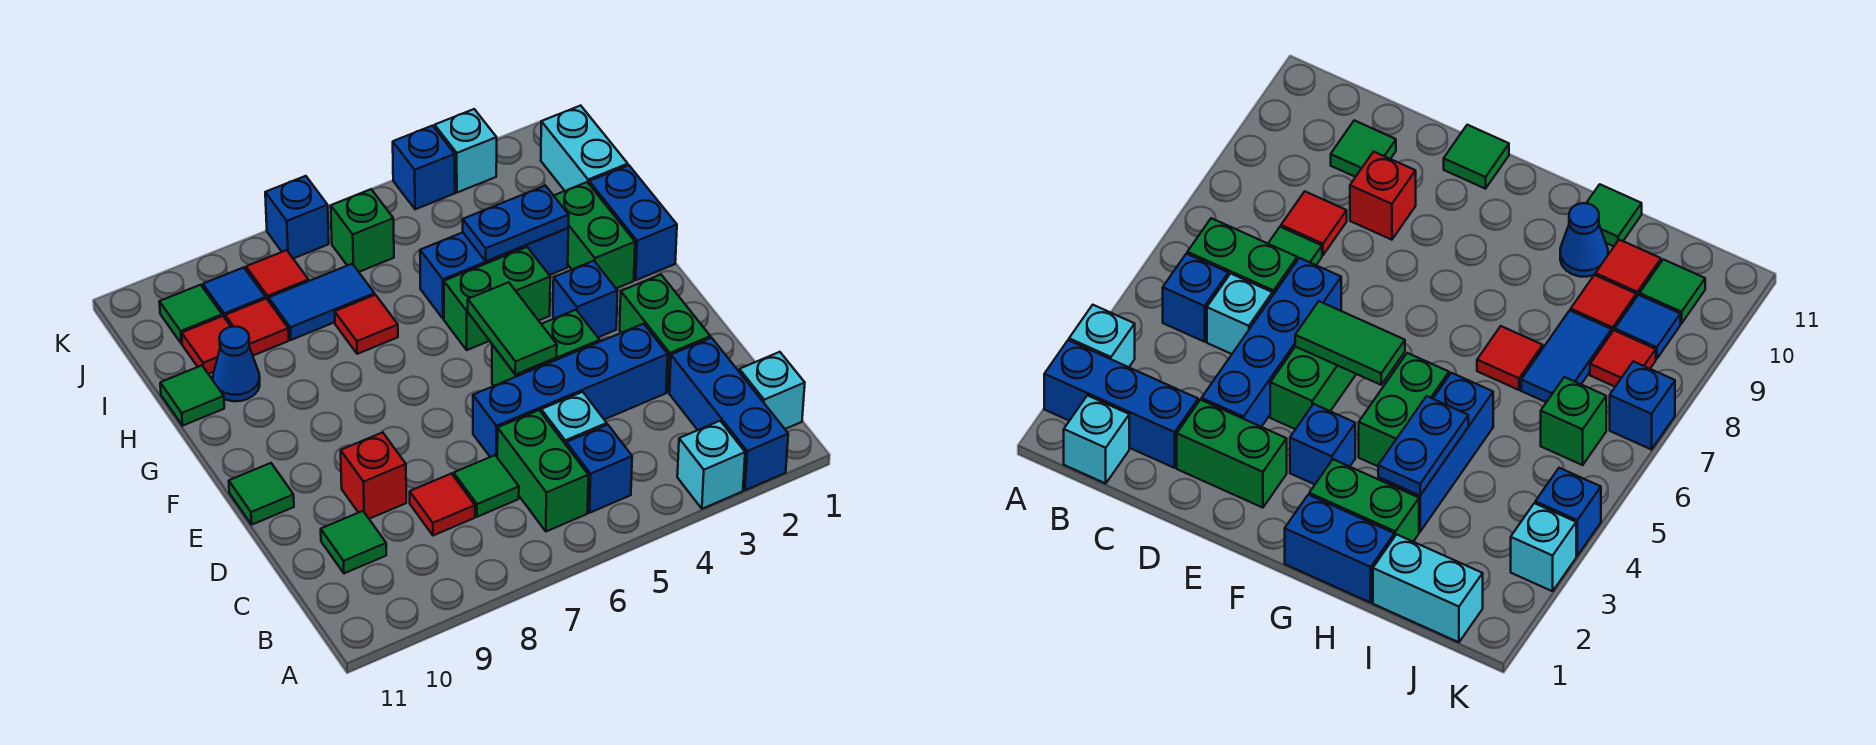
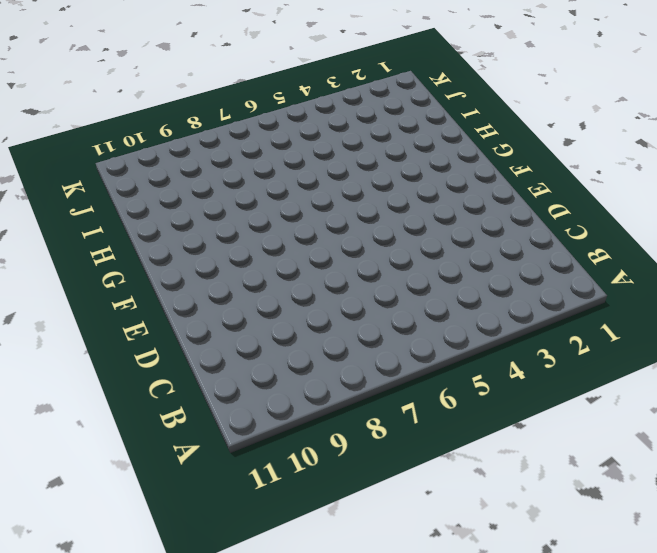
none -> blue 1x3 brick [669,338,788,490]
none -> cyan 1x1 brick [677,421,745,509]
none -> cyan 1x1 brick [739,352,805,429]
none -> blue 1x1 brick [566,425,632,513]

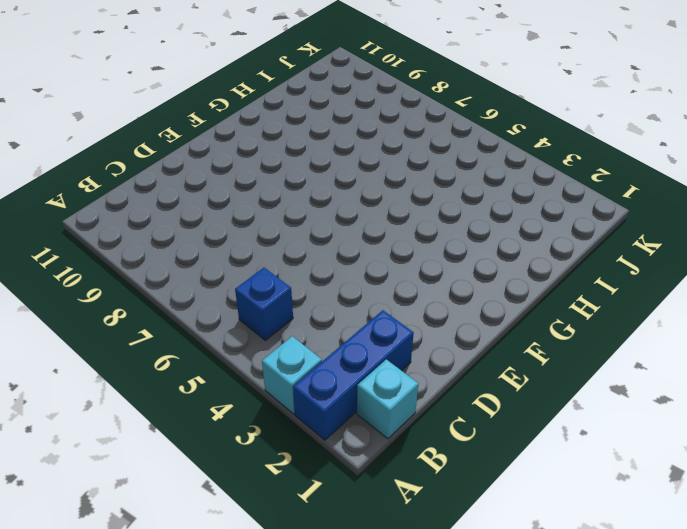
none -> green 1x2 brick [497,410,588,531]
none -> cyan 1x1 brick [541,392,607,445]
none -> green 1x1 tile [454,455,519,517]
none -> red 1x1 tile [410,474,475,536]

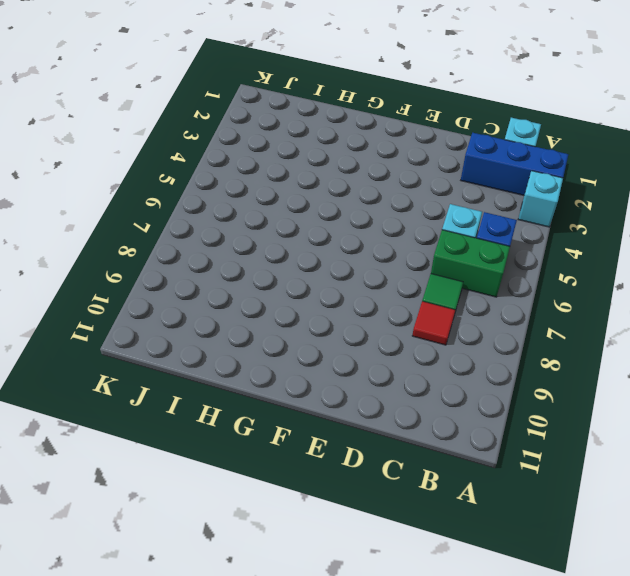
none -> green 1x1 tile [321,511,386,573]
none -> green 1x2 brick [620,275,710,392]
none -> blue 1x4 brick [473,324,668,457]
none -> red 1x1 brick [341,432,406,519]

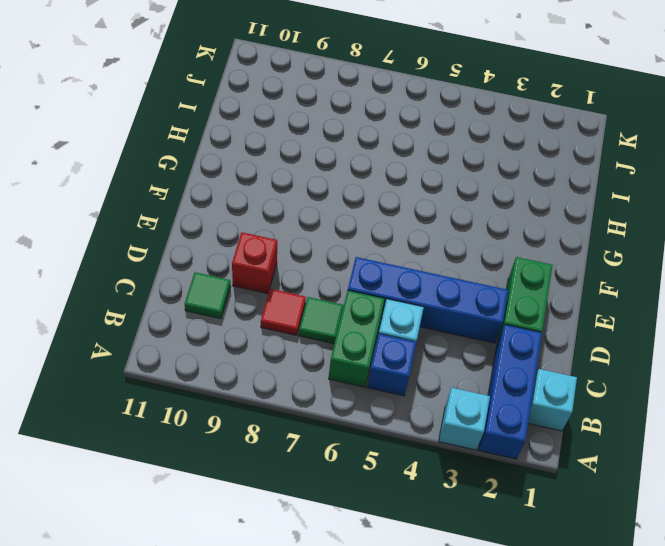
none -> green 1x2 brick [492,310,600,386]
none -> green 1x1 tile [229,463,294,525]
none -> blue 1x1 brick [553,261,617,337]
none -> blue 1x2 brick [589,165,677,280]

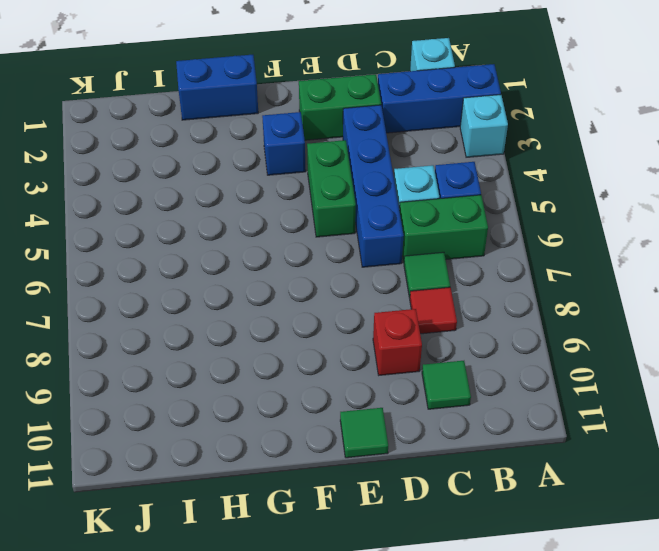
none -> green 1x2 brick [554,182,635,288]
none -> green 1x2 brick [444,247,550,350]
none -> blue 1x3 brick [420,228,568,319]
none -> red 1x1 tile [335,295,398,354]

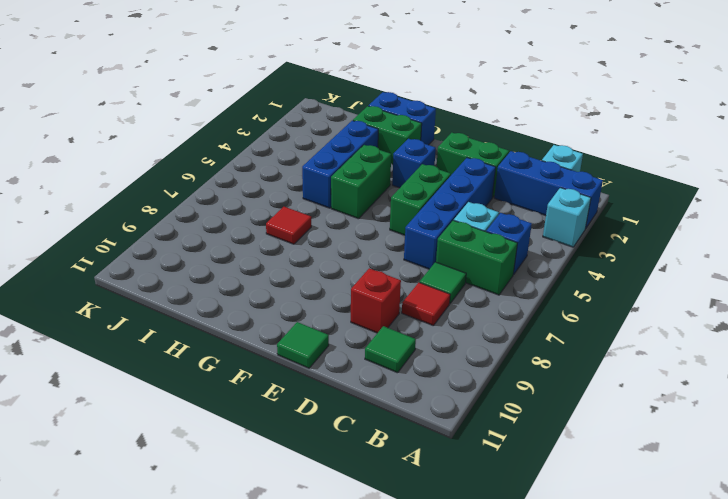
none -> blue 1x1 cone [213,327,260,401]
none -> green 1x1 tile [160,366,224,426]
none -> cyan 1x2 brick [541,106,628,191]
none -> blue 1x2 tile [269,264,375,340]

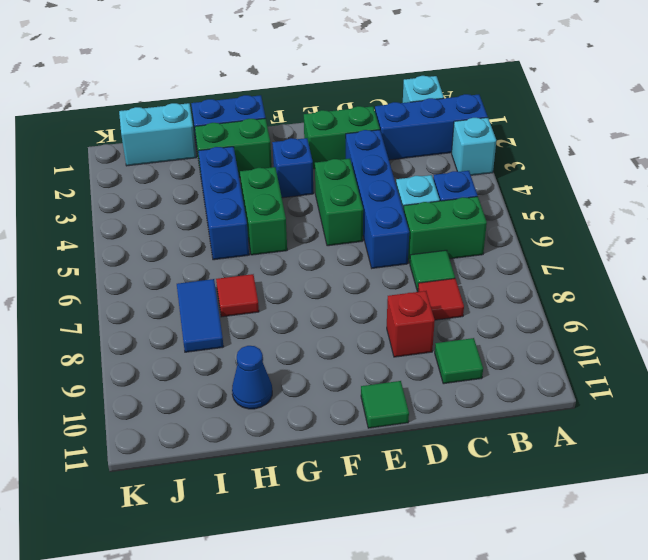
none -> green 1x1 tile [160,366,224,426]
none -> red 1x1 tile [225,298,289,355]
none -> red 1x1 tile [182,316,231,374]
none -> green 1x1 brick [331,189,394,272]

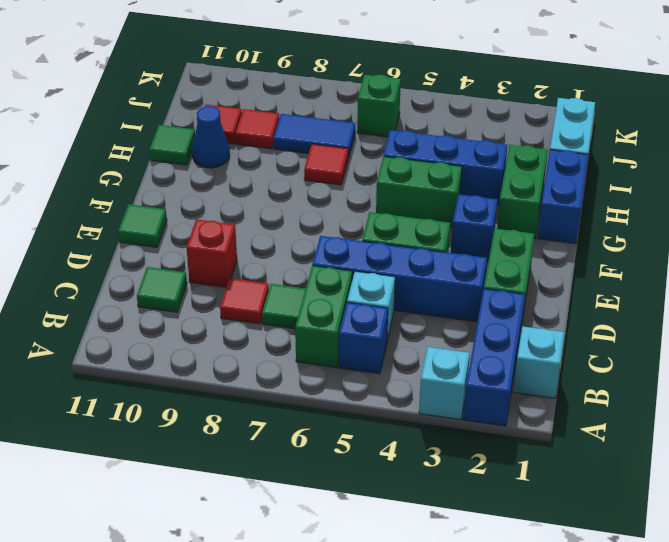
none -> red 1x1 tile [246,250,309,301]
none -> blue 1x1 tile [203,267,266,318]
none -> green 1x1 tile [159,285,222,344]
none -> cyan 1x1 brick [435,109,497,193]

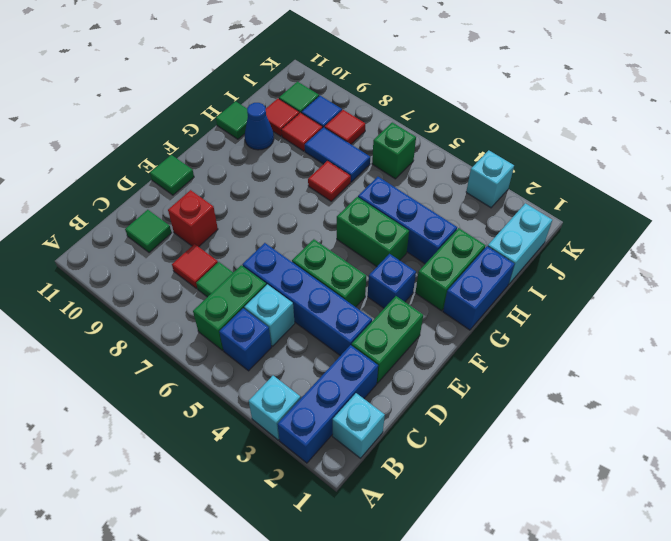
none -> blue 1x1 brick [393,126,455,209]
none -> blue 1x1 brick [265,176,329,258]
none -> green 1x2 tile [468,282,557,375]
none -> blue 1x2 plate [463,186,569,261]

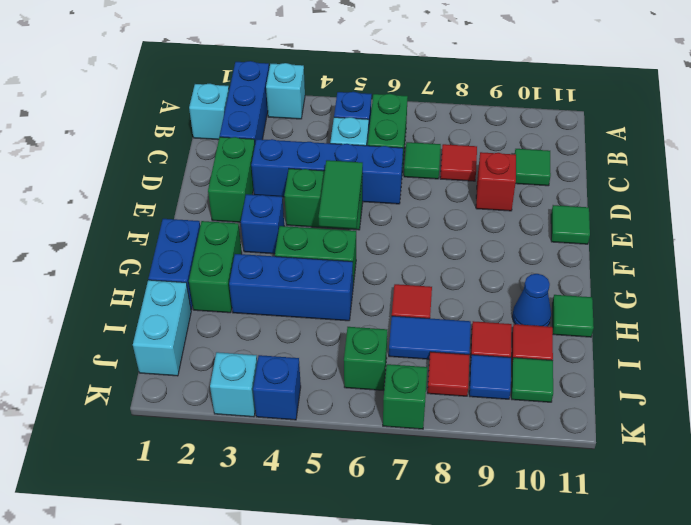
green 1x1 brick [383,364,427,429] -> blue 1x1 brick [265,176,329,258]
none -> blue 1x2 plate [463,186,569,261]

